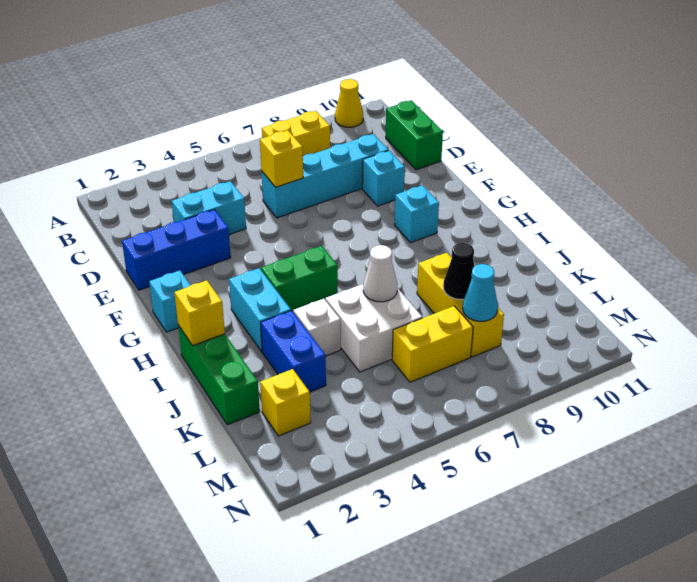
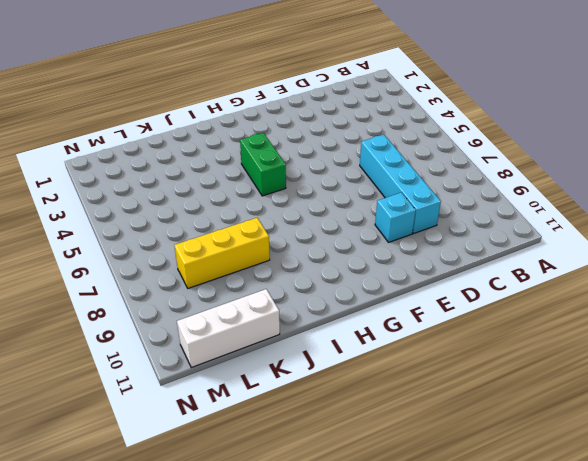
white 1x3 brick [177,289,280,368] -> none
none -> yellow 1x1 cone [335,79,363,127]
none -> yellow 1x2 brick [262,111,330,156]
none -> green 1x2 brick [386,100,443,170]

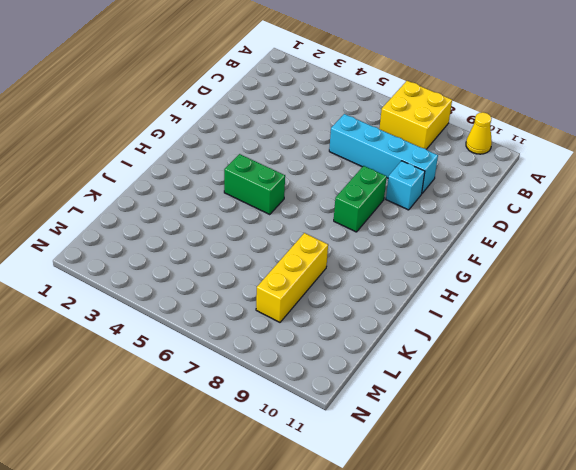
yellow 2x2 brick [379,81,452,149] -> yellow 1x2 brick [262,111,330,156]
green 1x2 brick [334,166,387,232] -> green 1x2 brick moved to [386,100,443,170]
none -> cyan 1x2 brick [172,181,246,234]
none -> blue 1x3 brick [122,210,231,290]
none -> cyan 1x1 brick [149,271,190,332]

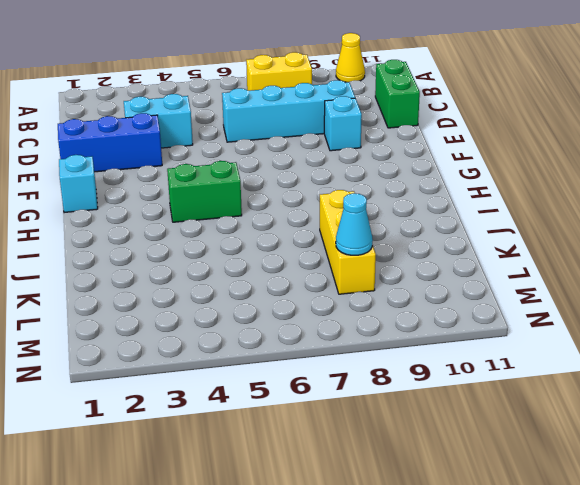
none -> cyan 1x1 brick [395,185,439,243]
none -> cyan 1x2 brick [229,268,291,352]
none -> green 1x3 brick [178,325,260,425]

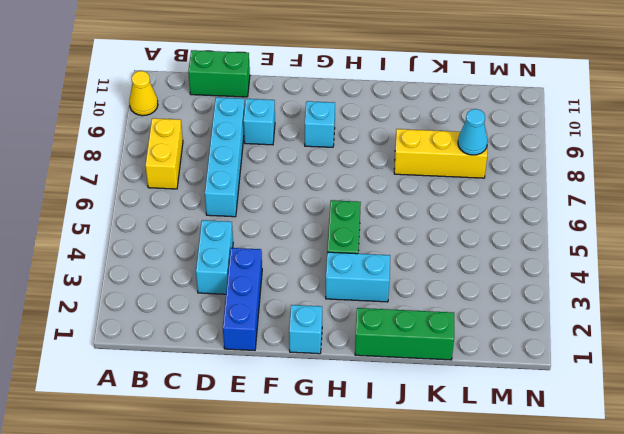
none -> blue 1x2 brick [261,311,326,392]
none -> white 1x1 brick [293,299,341,356]
none -> white 2x2 brick [325,284,422,372]

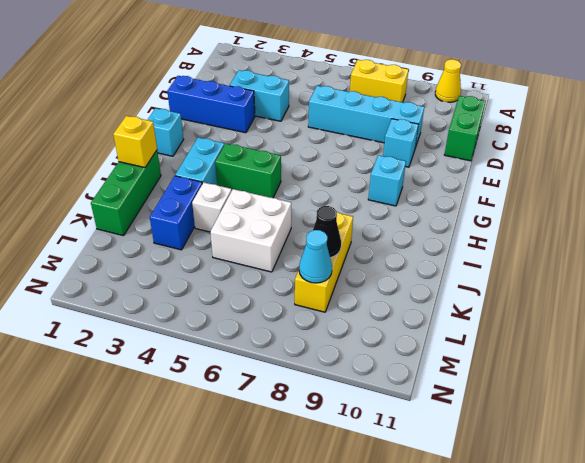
none -> yellow 1x1 brick [260,369,311,436]
none -> yellow 1x2 brick [392,306,473,382]
none -> yellow 1x1 brick [260,130,303,187]

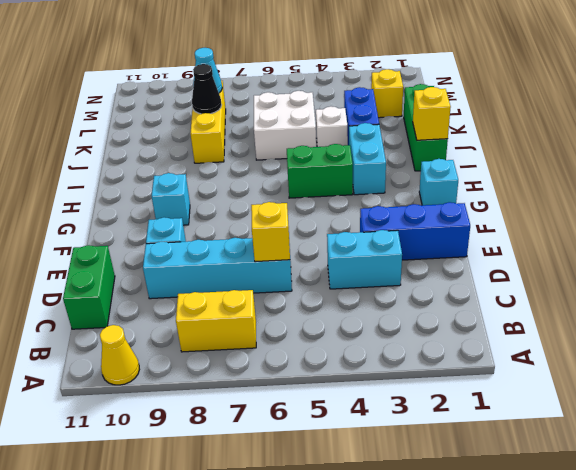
none -> yellow 1x2 brick [392,306,473,382]
none -> white 1x1 cone [363,245,397,302]

